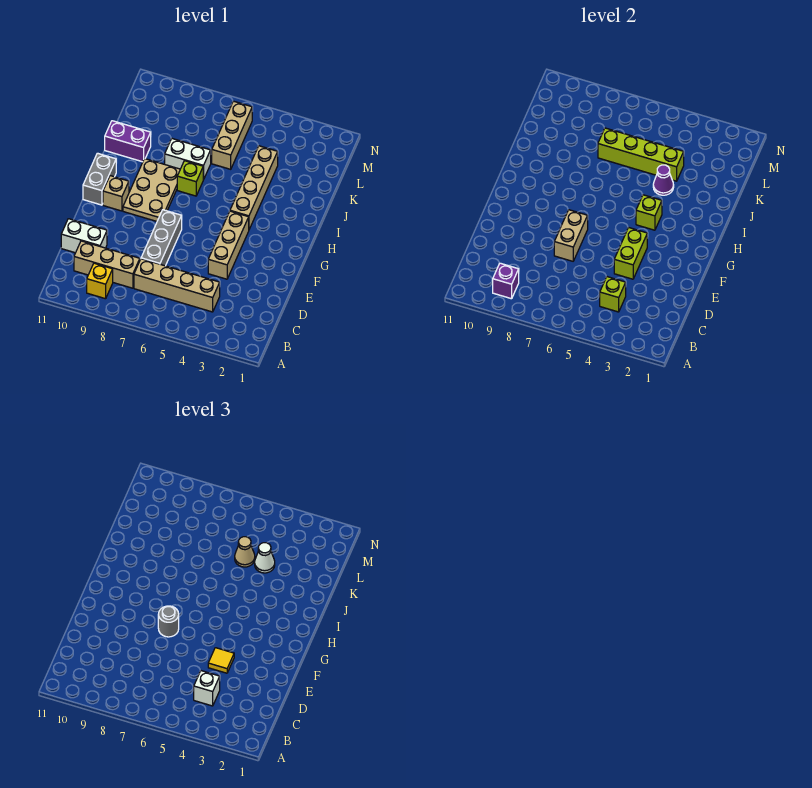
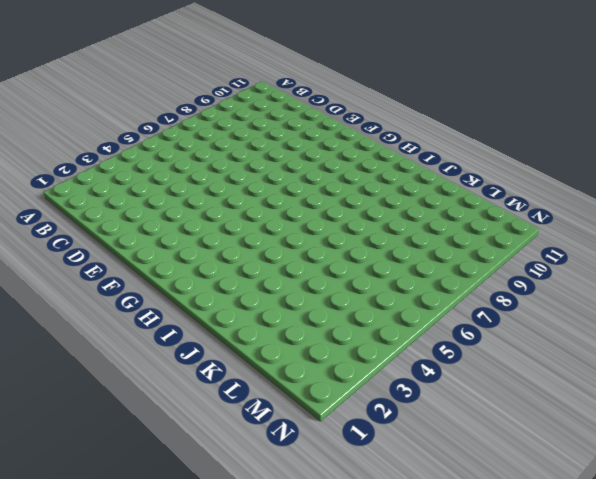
none -> yellow 1x1 brick [87,263,113,299]
none -> tan 1x4 brick [134,259,220,312]
none -> tan 1x3 brick [74,241,140,288]

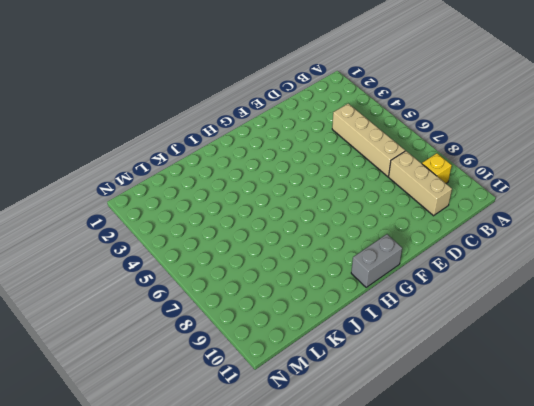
none -> grey 1x3 brick [141,210,182,266]
none -> white 1x2 brick [61,219,107,253]
none -> tan 1x3 brick [208,211,249,279]

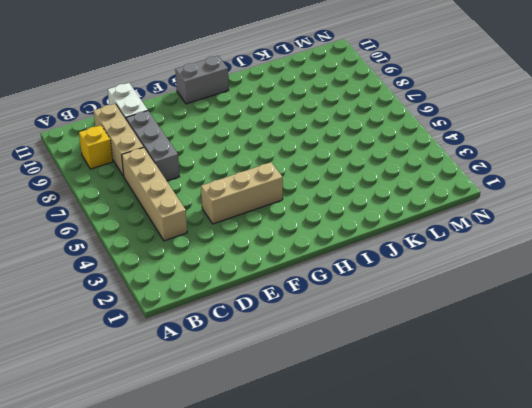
grey 1x3 brick [126,111,179,181] -> grey 1x3 brick turned to [141,210,182,266]
none -> tan 2x3 plate [123,159,180,221]
none -> tan 1x1 brick [103,176,129,211]
none -> tan 1x4 brick [230,146,278,229]

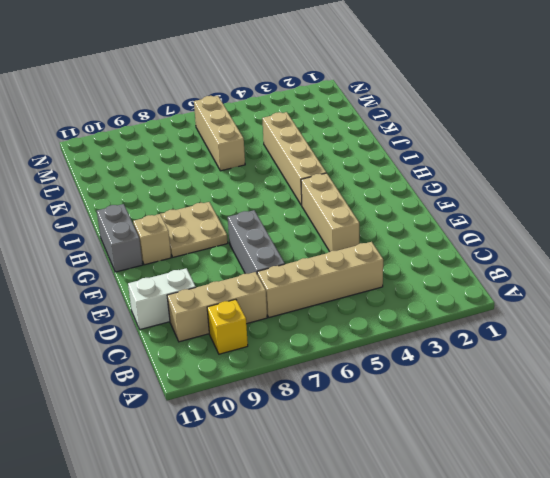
tan 2x2 plate [161,202,228,257] -> tan 2x3 plate [123,159,180,221]
none -> lime 1x1 brick [177,161,203,196]
none -> white 1x2 brick [165,138,211,180]
none -> purple 1x2 brick [105,121,151,162]

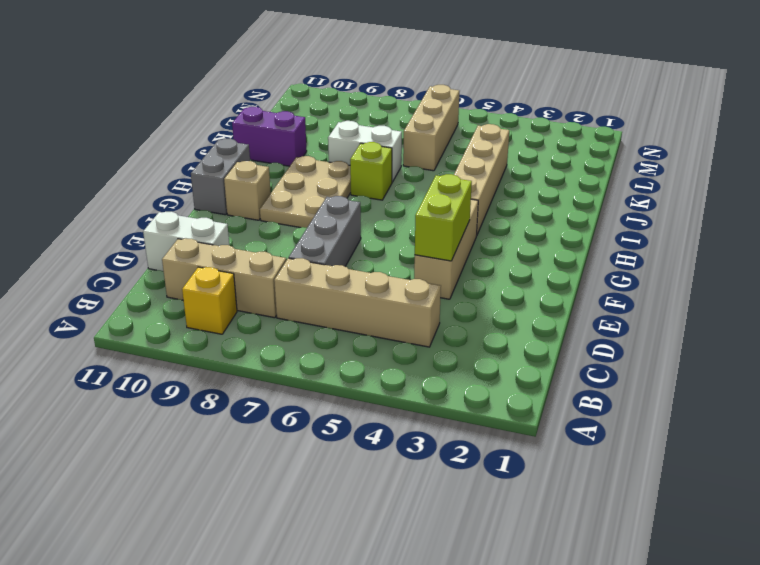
none -> purple 1x1 brick [493,263,519,299]
none -> lime 1x1 brick [600,277,626,312]
none -> tan 1x2 brick [554,210,588,261]

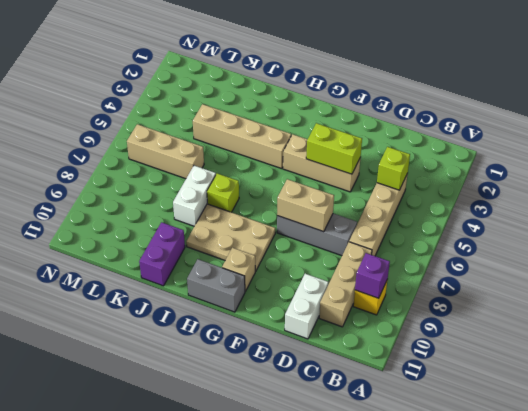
none -> lime 1x1 brick [636,195,662,230]
none -> purple 1x1 cone [653,165,674,195]
none -> lime 1x4 brick [598,128,684,181]

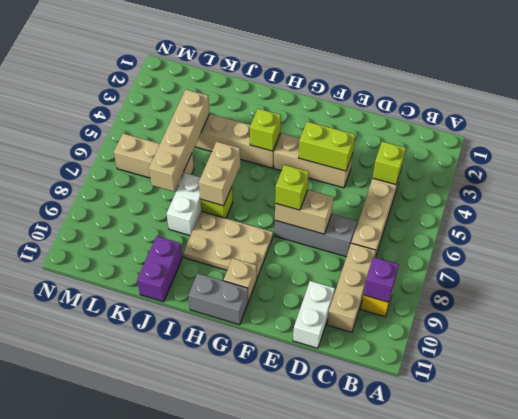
lime 1x1 brick [275,165,309,210] -> grey 1x1 round brick [158,606,179,637]
tan 1x2 brick [199,142,240,206] -> none
tan 1x4 brick [149,90,210,192] -> lime 1x4 brick [598,128,684,181]
none -> purple 1x1 cone [653,165,674,195]
none -> white 1x1 brick [194,671,220,706]
none -> yellow 1x1 tile [208,648,234,673]

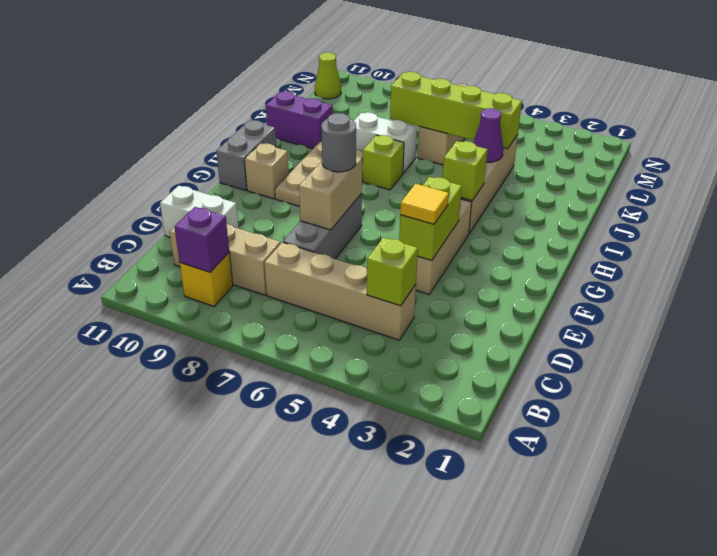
lime 1x1 cone [315,52,341,99] -> none
none -> white 1x1 brick [194,671,220,706]
none -> white 1x1 cone [255,543,275,573]
none -> tan 1x1 cone [235,537,255,567]

